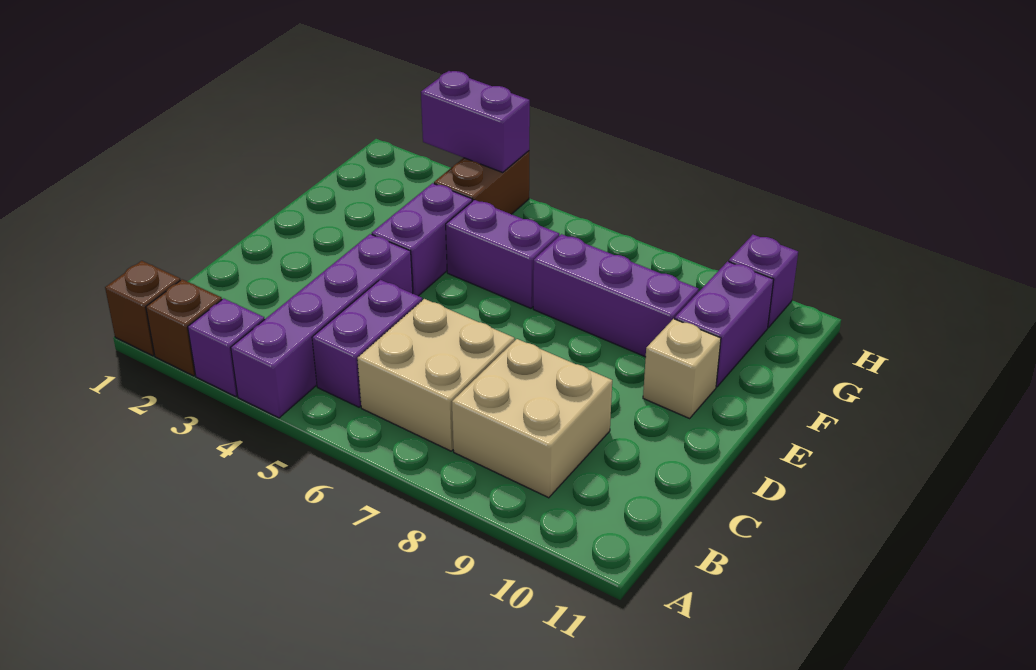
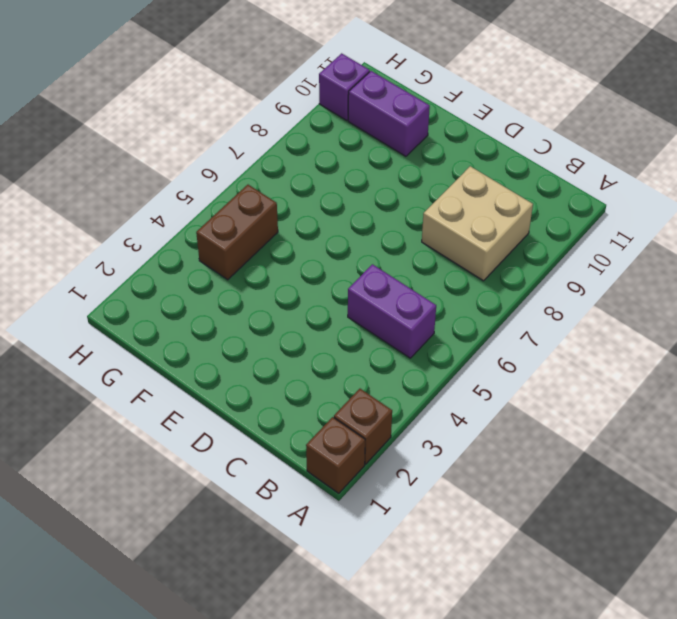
brown 1x2 brick [196,185,278,280] -> brown 1x2 brick turned to [434,151,529,214]
none -> purple 1x1 brick [188,299,265,397]
none -> purple 1x4 brick [231,234,413,418]
none -> tan 2x2 brick [357,299,515,451]

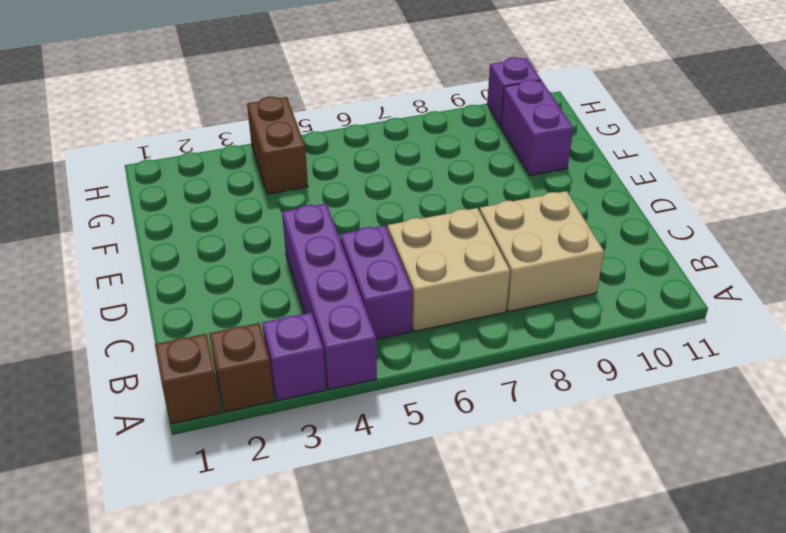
none -> purple 1x2 brick [372,183,472,296]
none -> tan 1x1 brick [643,319,721,418]
none -> purple 1x2 brick [446,200,559,308]

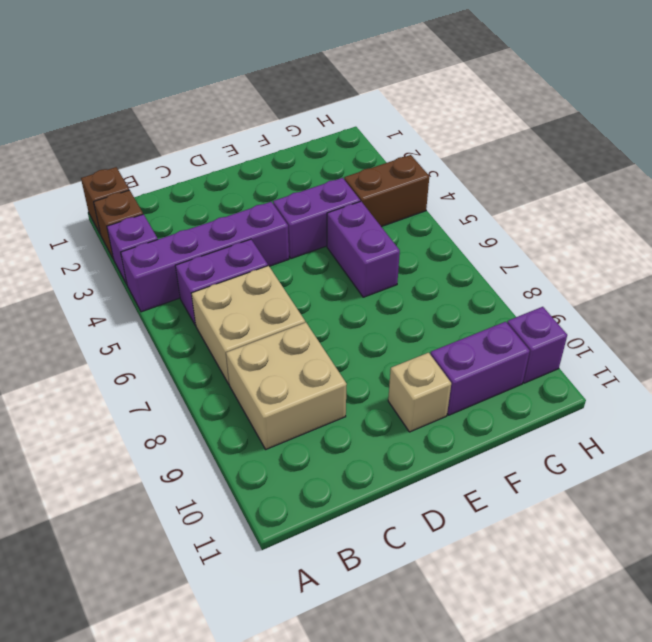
none -> purple 1x3 brick [533,234,699,357]
none -> purple 1x2 brick [421,71,530,172]

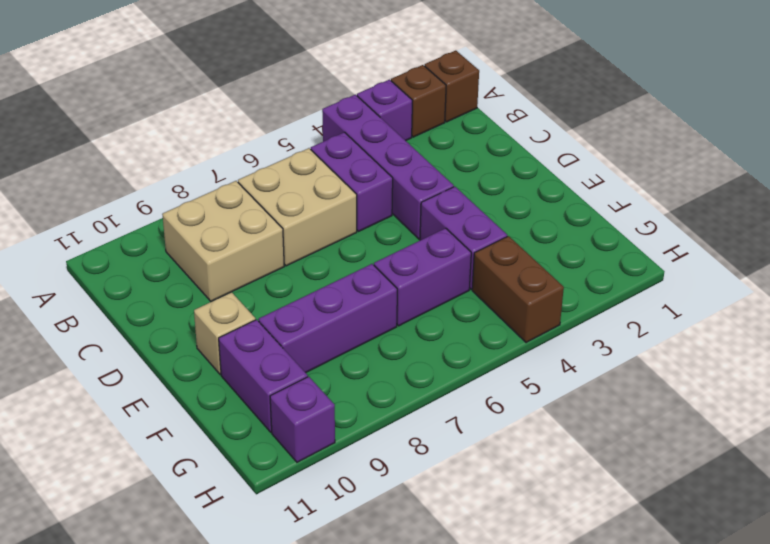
none -> purple 1x2 brick [421,71,530,172]

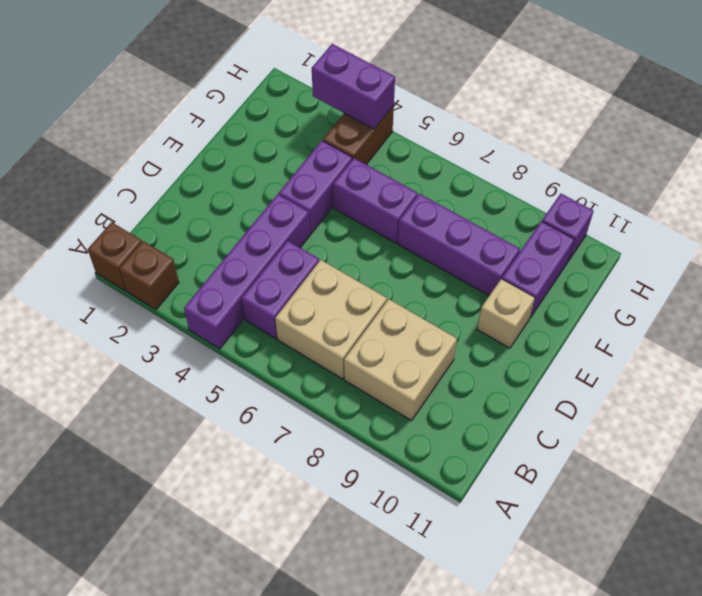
none -> purple 1x1 brick [188,299,265,397]

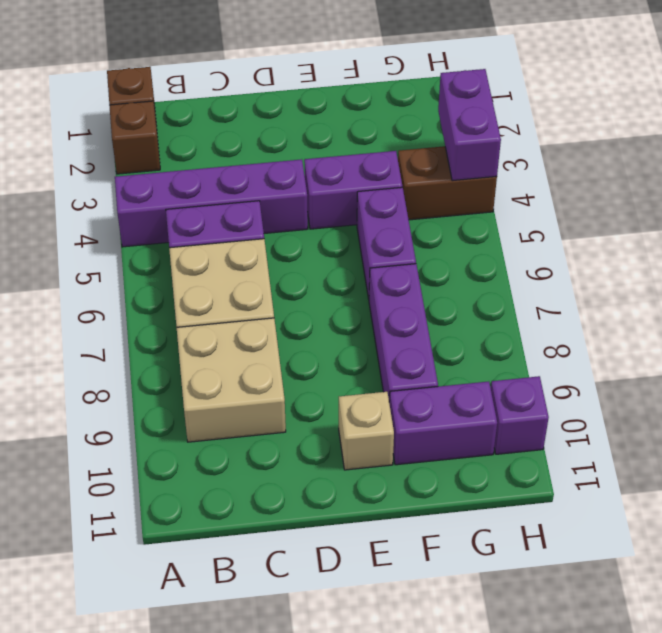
none -> purple 1x1 brick [188,299,265,397]

